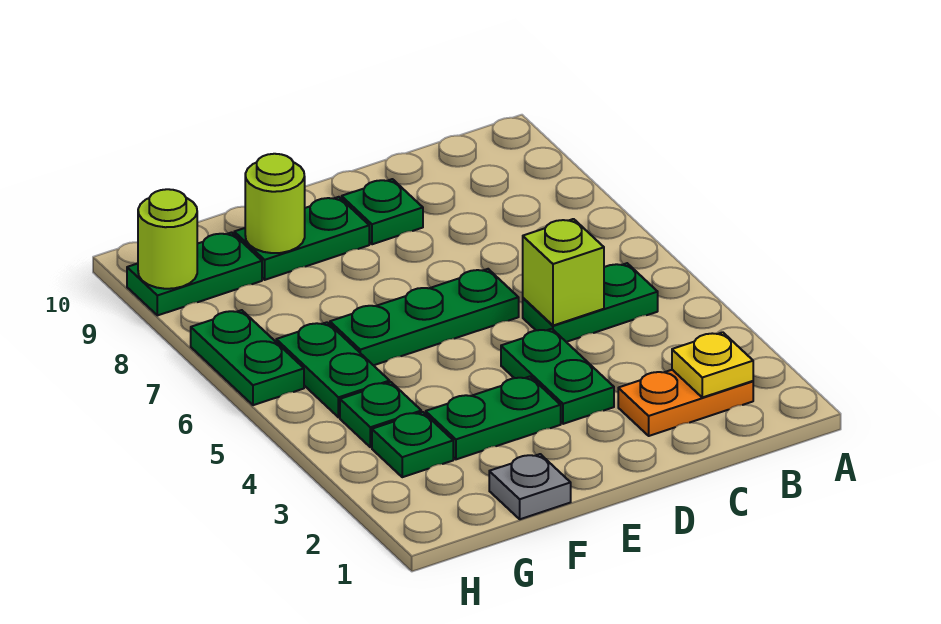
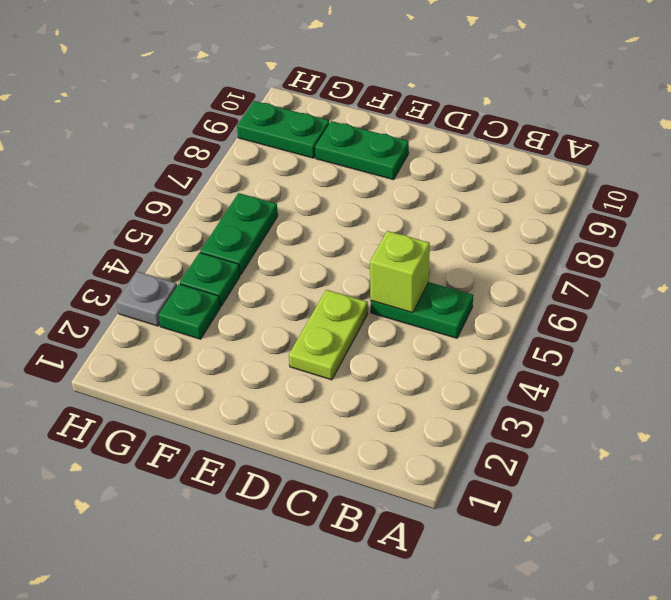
lime 1x2 plate [289,290,368,380] -> green 1x2 plate [501,329,614,424]
grey 1x1 plate [117,272,177,326] -> grey 1x1 plate moved to [489,454,571,519]
none -> orange 1x2 plate [618,370,753,436]
none -> green 1x3 plate [330,269,519,365]
none -> green 1x1 plate [342,179,423,244]

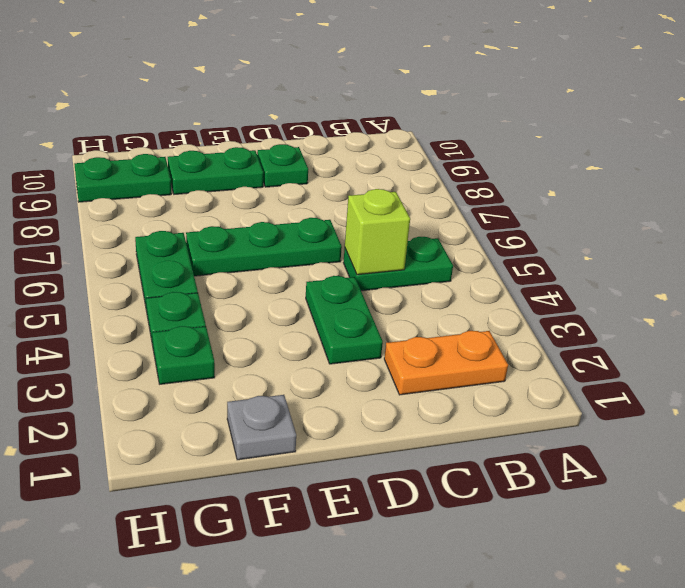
none -> green 1x2 plate [426,377,561,459]
none -> green 1x2 plate [191,310,304,405]
none -> yellow 1x1 plate [672,332,753,397]

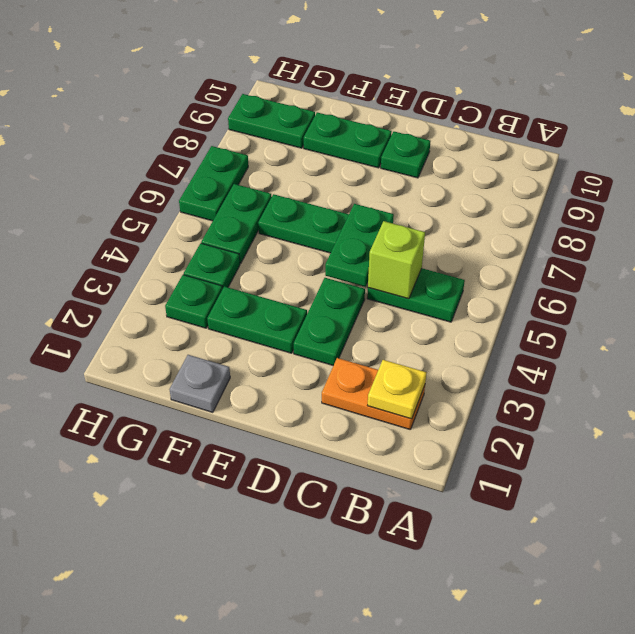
green 1x2 plate [325,204,394,287] -> none
none -> lime 1x1 round brick [245,154,305,253]
none -> lime 1x1 round brick [138,189,197,289]

